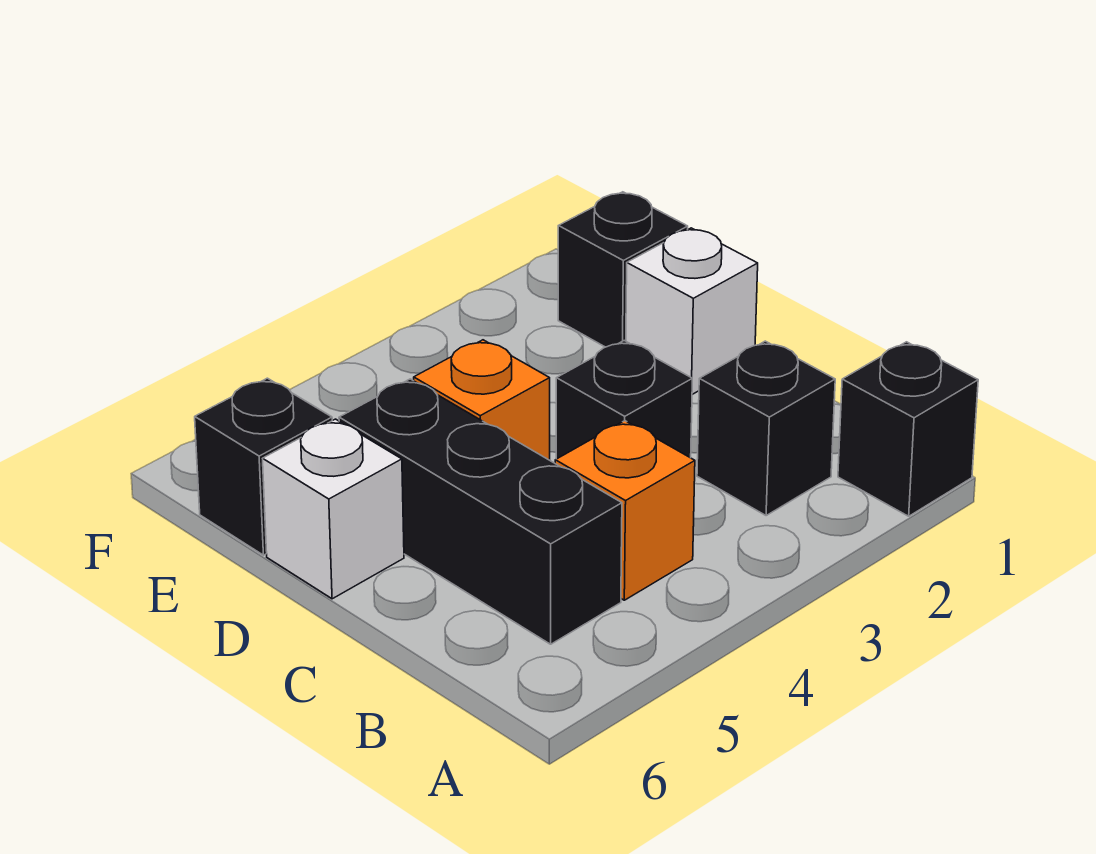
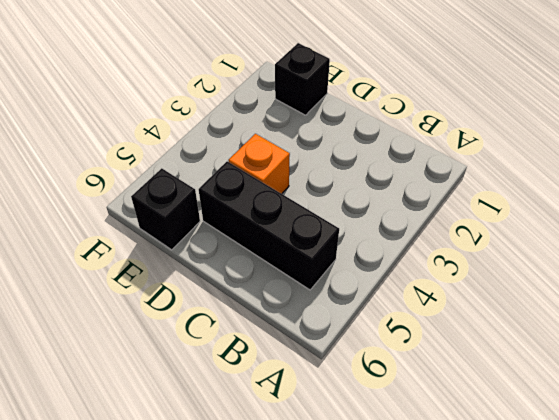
none -> black 1x1 brick [838,342,978,516]
none -> black 1x1 brick [697,341,835,516]

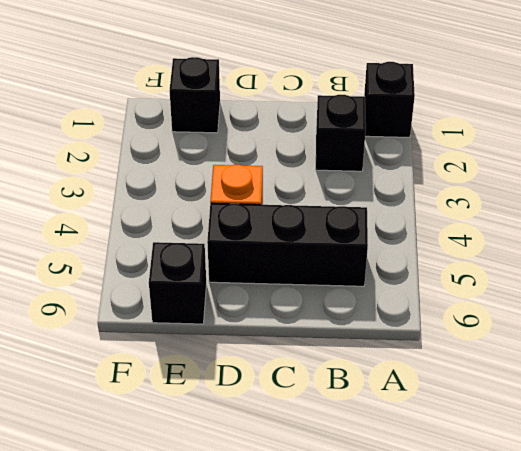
none -> orange 1x1 brick [555,421,695,600]
none -> black 1x1 brick [556,341,692,459]

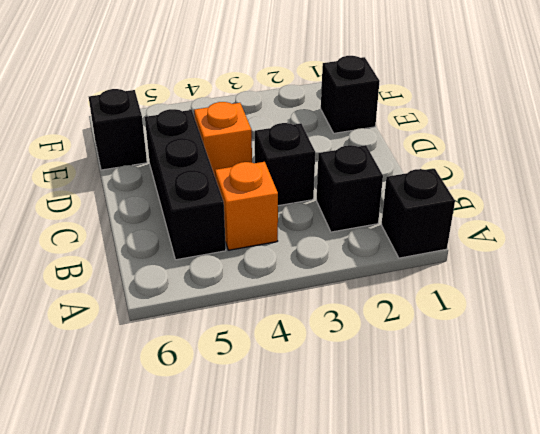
none -> white 1x1 brick [626,228,758,394]
none -> white 1x1 brick [263,419,404,599]

